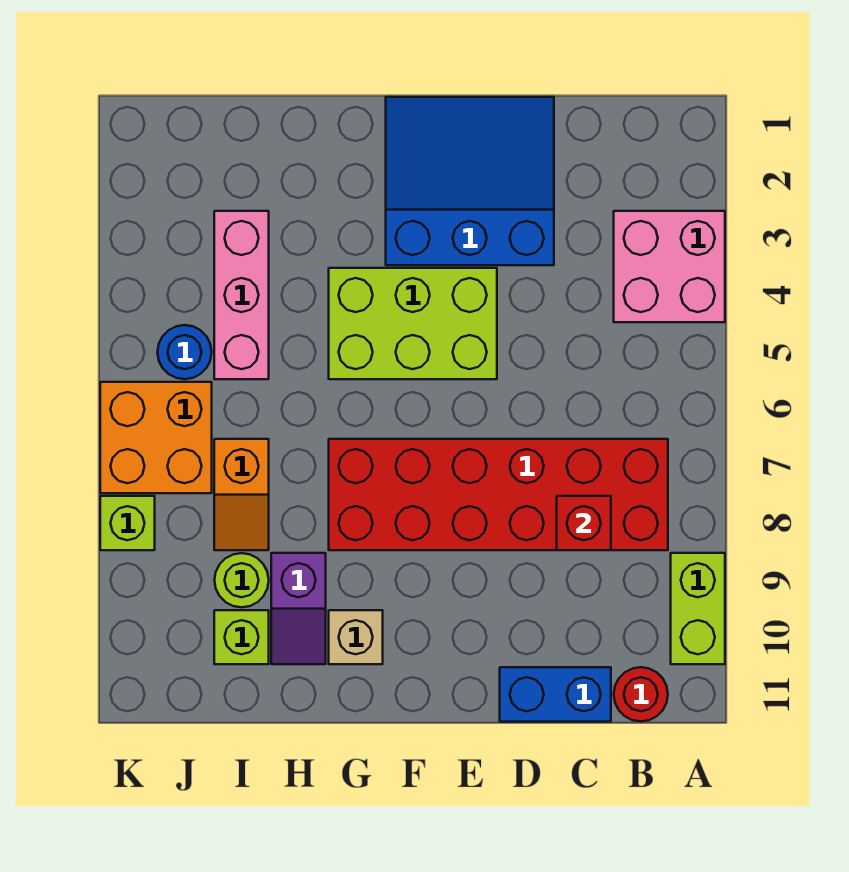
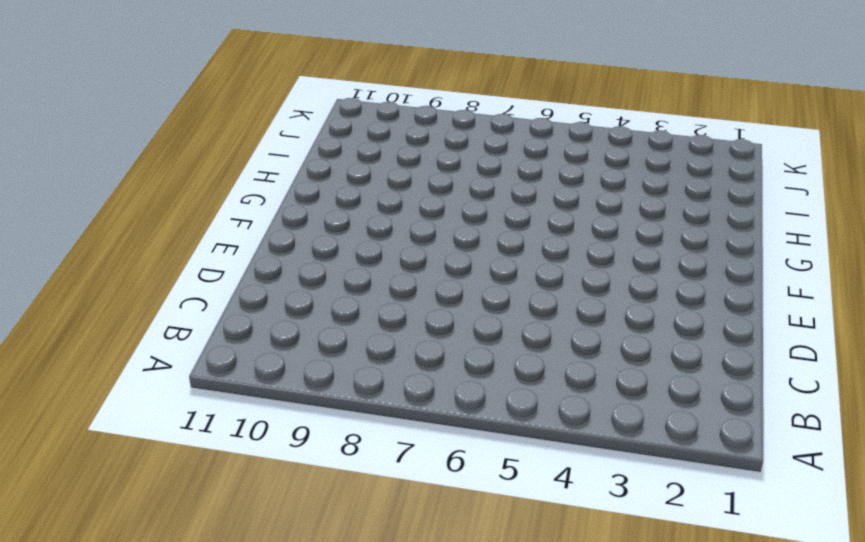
none -> pink 2x2 brick [614,211,725,322]
none -> lime 1x2 brick [671,553,725,664]
none -> red 2x6 brick [329,439,668,550]

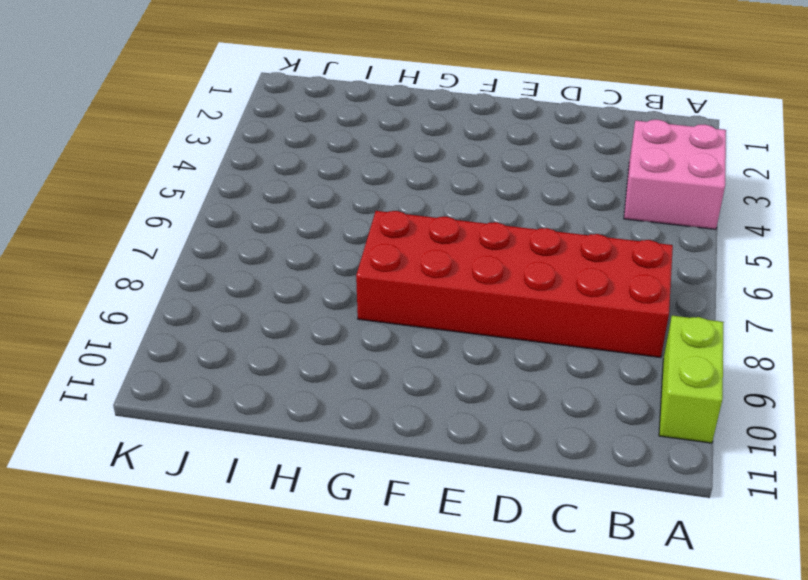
none -> red 1x1 round brick [614,667,668,721]
none -> blue 1x2 brick [500,667,611,722]
none -> blue 3x3 slope [386,97,554,265]

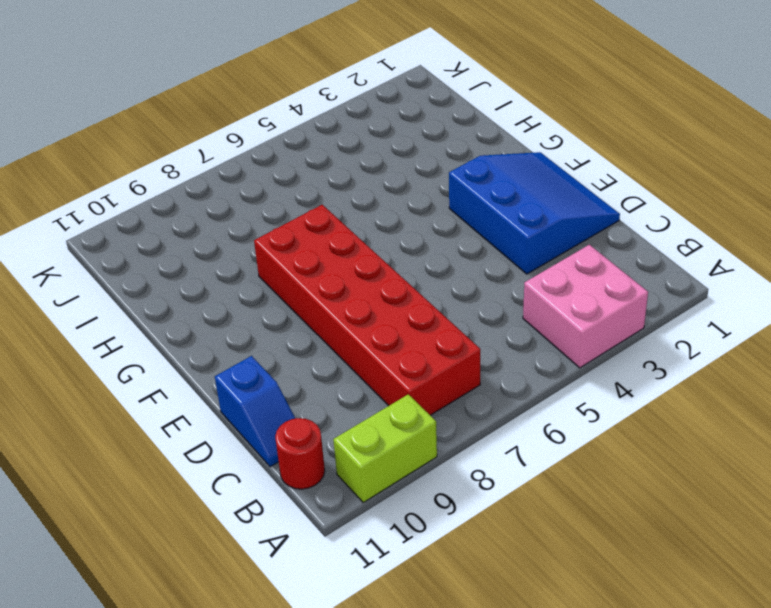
blue 1x2 slope [215,356,295,467] -> blue 1x2 brick [500,667,611,722]
none -> lime 2x3 brick [329,268,497,379]
none -> tan 1x1 brick [329,610,383,664]
none -> purple 1x2 slope [271,553,326,664]

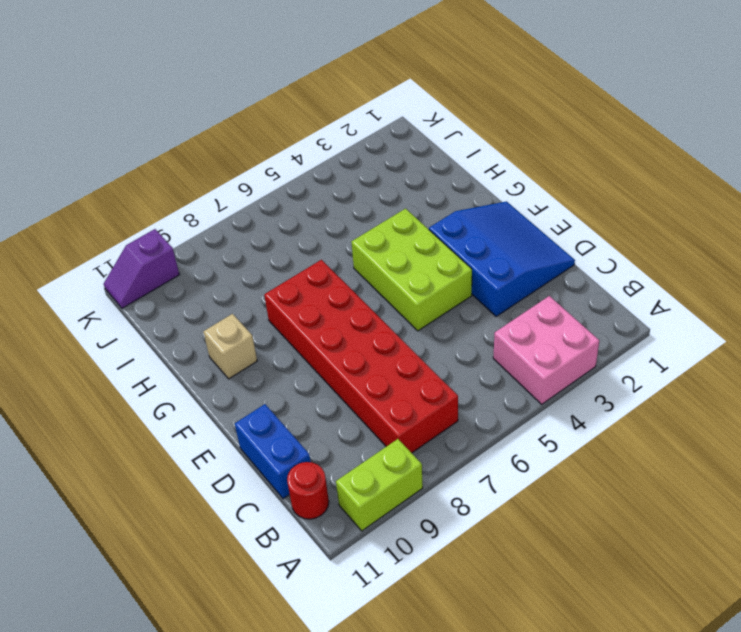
purple 1x2 slope [104,229,179,308] -> purple 1x2 slope moved to [271,553,326,664]
none -> pink 1x3 brick [214,211,269,379]
none -> orange 1x2 slope [214,439,269,550]
none -> lime 1x1 round brick [214,553,269,607]

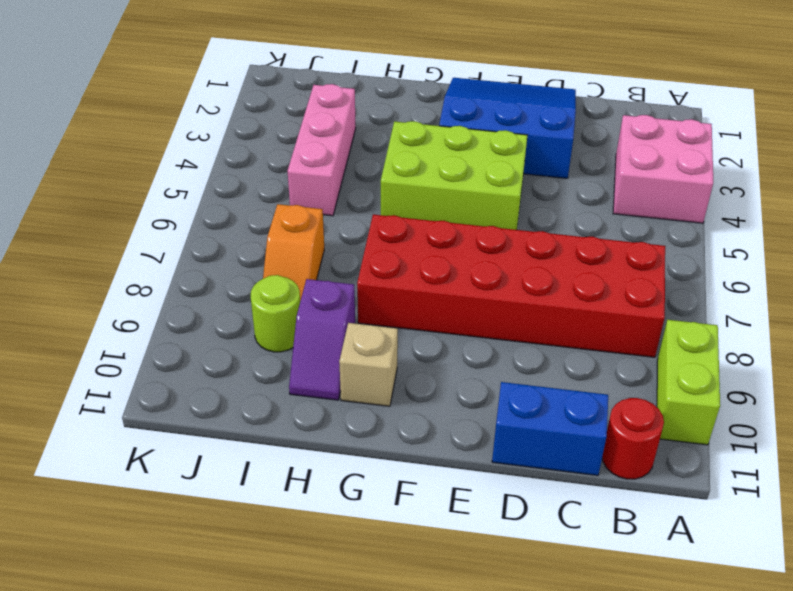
none -> lime 1x1 brick [214,610,269,664]
none -> blue 1x1 round brick [157,325,212,379]
none -> orange 2x2 brick [100,382,212,493]

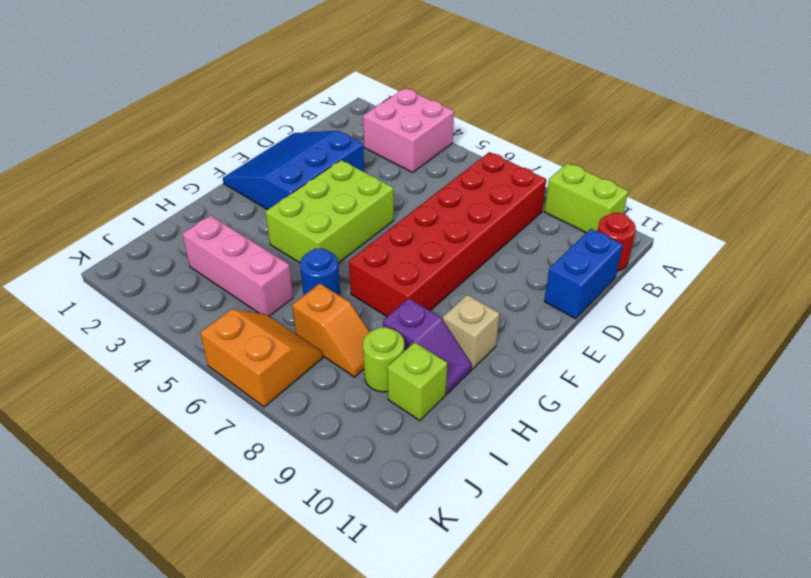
blue 1x1 round brick [300,248,340,296] -> blue 1x1 round brick moved to [157,325,212,379]
orange 2x2 slope [200,309,323,407] -> orange 2x2 brick [100,382,212,493]
none -> lime 1x1 brick [100,496,155,550]
none -> red 1x1 brick [557,496,611,550]

